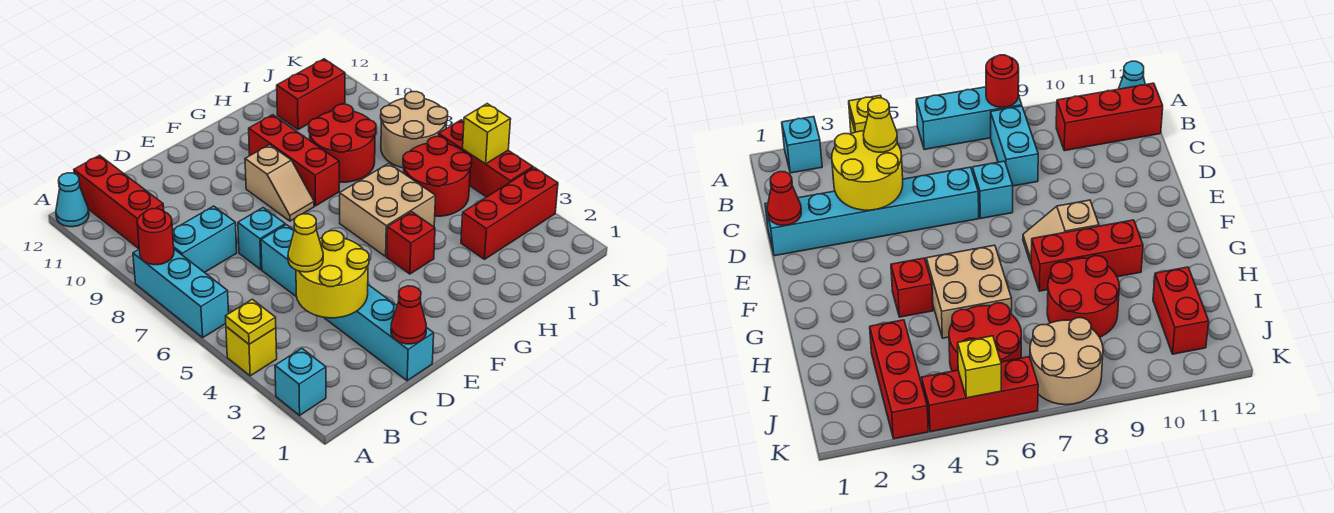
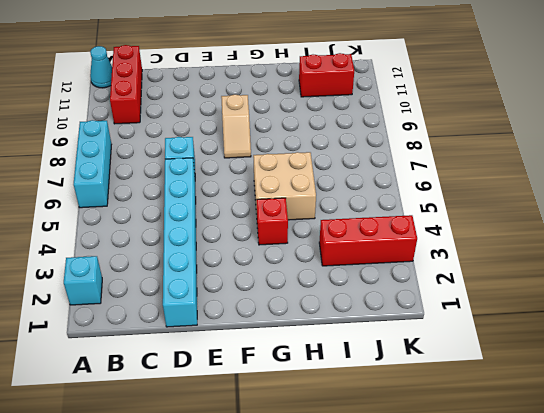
none -> yellow 1x1 brick [226,327,277,376]
none -> cyan 1x2 brick [173,206,237,273]
none -> red 1x3 brick [249,115,339,206]

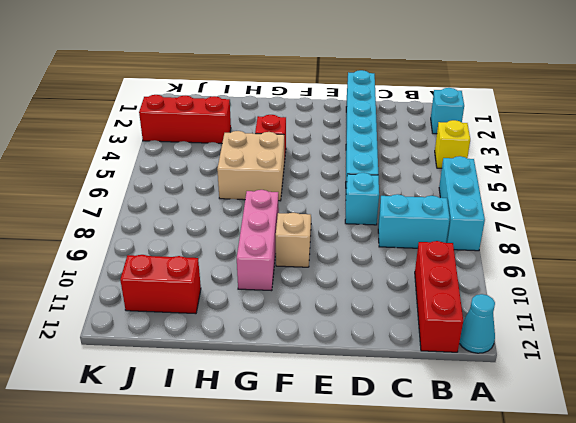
pink 1x3 brick [237,190,279,291] -> red 1x3 brick [249,115,339,206]
none -> red 2x2 round brick [309,104,376,182]
none -> red 2x2 round brick [403,137,472,216]
none -> tan 2x2 round brick [381,92,448,168]

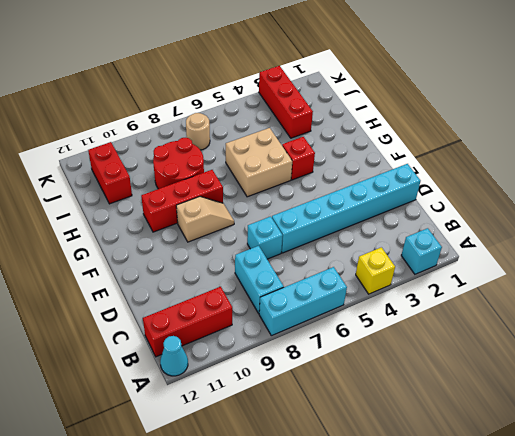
tan 1x1 round brick [186,113,210,150] -> tan 2x2 round brick [381,92,448,168]
none -> red 2x2 round brick [403,137,472,216]
none -> red 1x3 brick [439,120,533,197]
none -> yellow 1x1 plate [225,299,276,344]

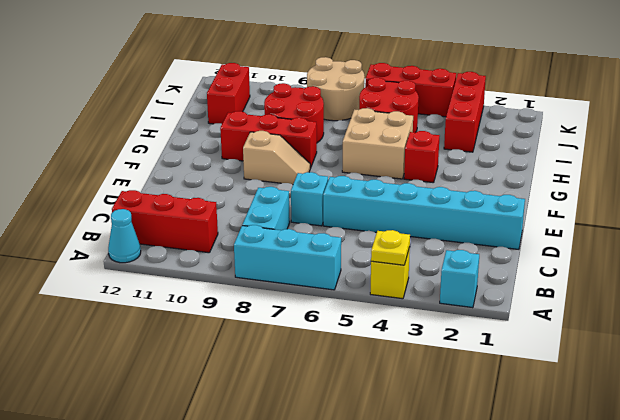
none -> red 1x1 round brick [137,209,174,265]
none -> yellow 2x2 round brick [296,231,369,318]
none -> red 1x1 cone [391,286,426,344]

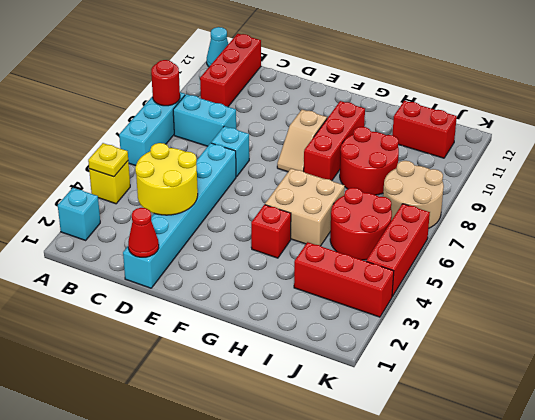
none -> yellow 1x1 brick [463,104,511,164]
none -> yellow 1x1 cone [288,214,323,272]

